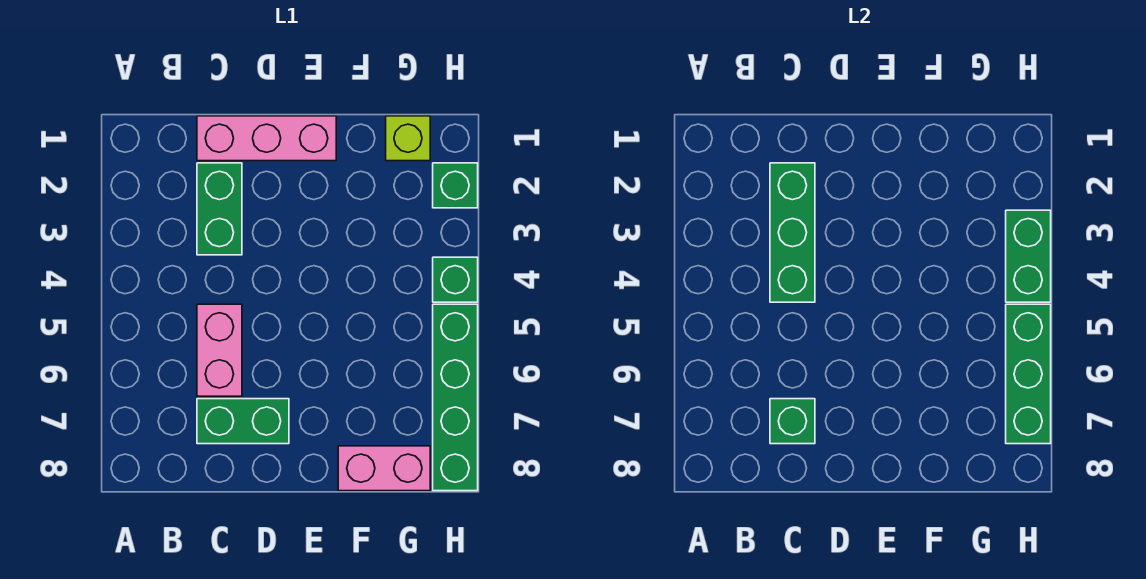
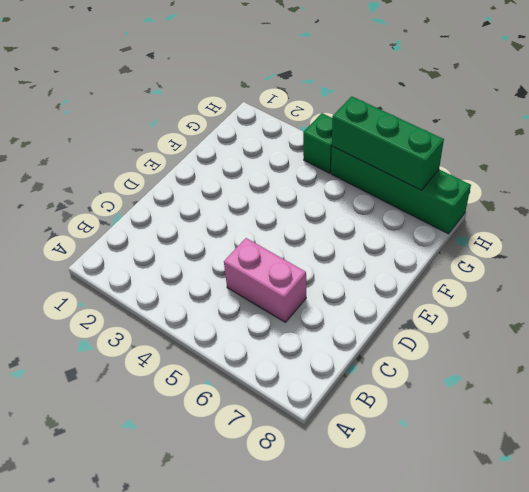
none -> pink 1x3 brick [197,116,336,161]
none -> green 1x2 brick [197,163,242,255]
none -> green 1x2 brick [197,399,289,444]

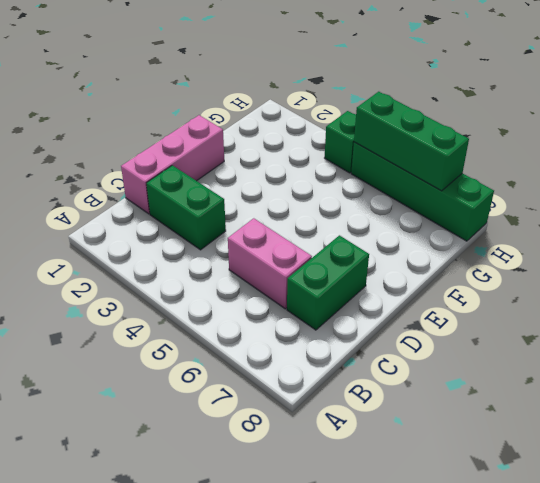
none -> pink 1x2 brick [338,446,430,491]
none -> lime 1x1 brick [386,116,430,161]
none -> green 1x1 brick [433,163,478,208]

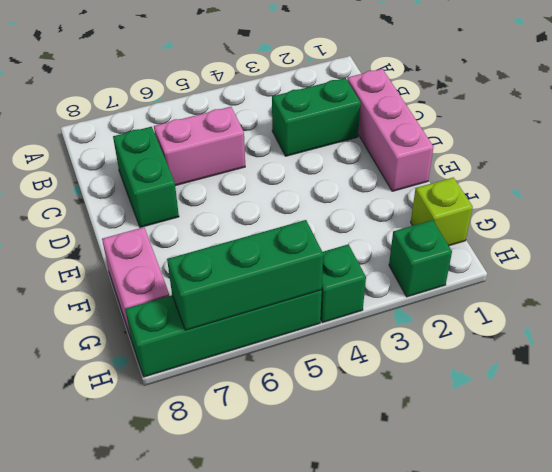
none -> green 1x3 brick [770,163,815,302]
none -> green 1x1 brick [770,399,815,444]
none -> green 1x2 brick [1006,210,1051,302]

